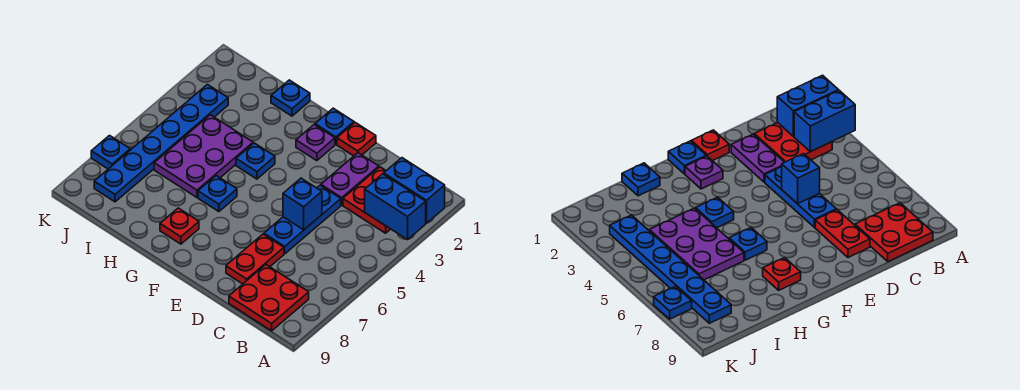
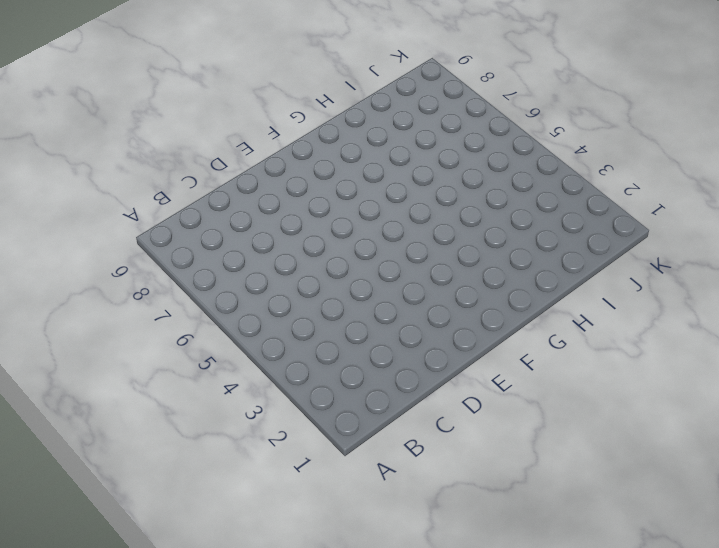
none -> red 2x2 plate [343,167,390,233]
none -> red 2x2 plate [229,265,309,331]
none -> purple 1x2 plate [321,153,379,205]

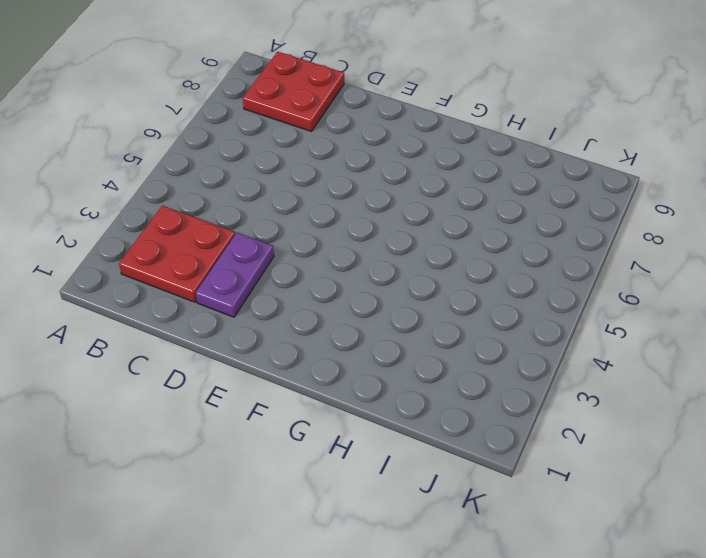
none -> blue 1x3 plate [264,185,341,254]
none -> red 1x2 plate [226,234,284,284]
none -> red 1x1 plate [337,123,376,156]

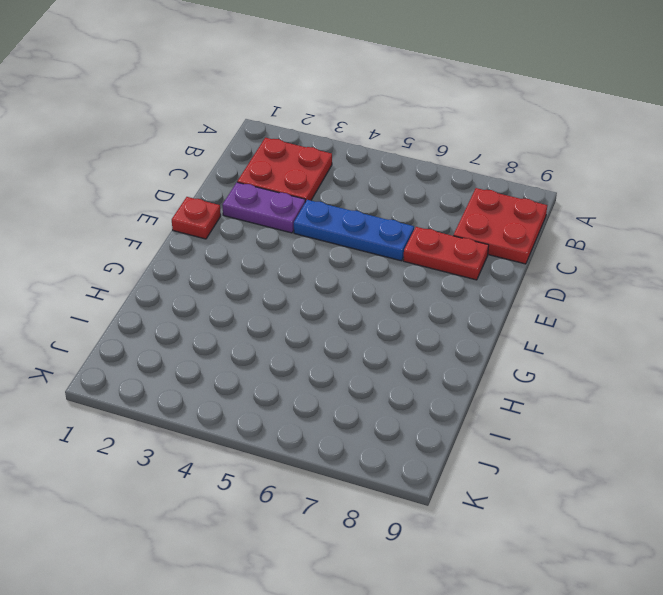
none -> blue 1x1 plate [315,108,354,144]
none -> purple 1x1 plate [296,125,335,161]
none -> blue 1x1 plate [236,143,275,179]

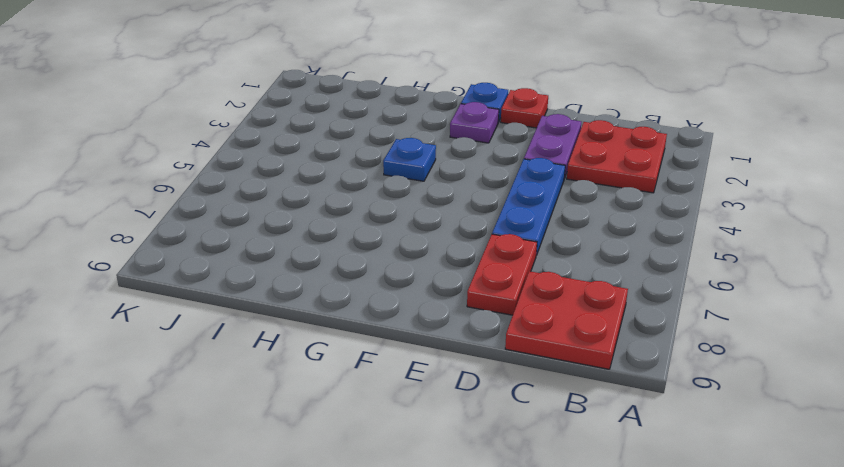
none -> blue 1x1 plate [198,176,237,212]
none -> red 1x1 plate [160,208,199,244]
none -> blue 1x1 plate [271,80,310,116]

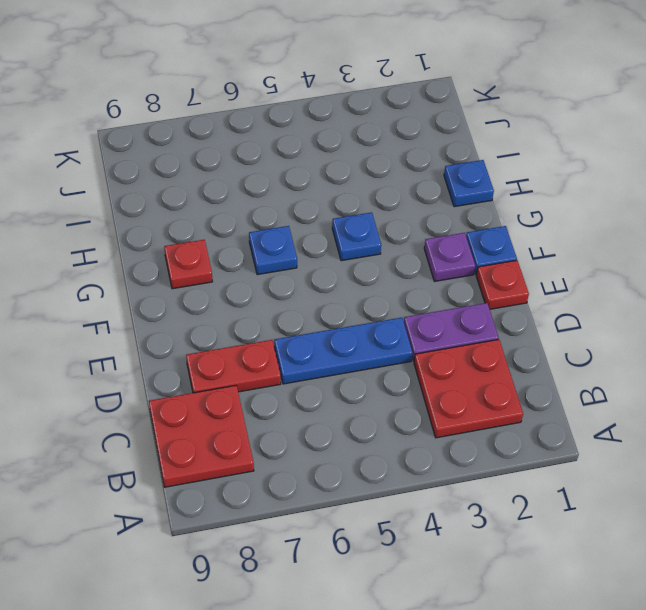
none -> purple 2x3 plate [154,115,253,197]
none -> blue 1x6 plate [94,84,228,202]
none -> blue 1x1 plate [91,136,130,169]

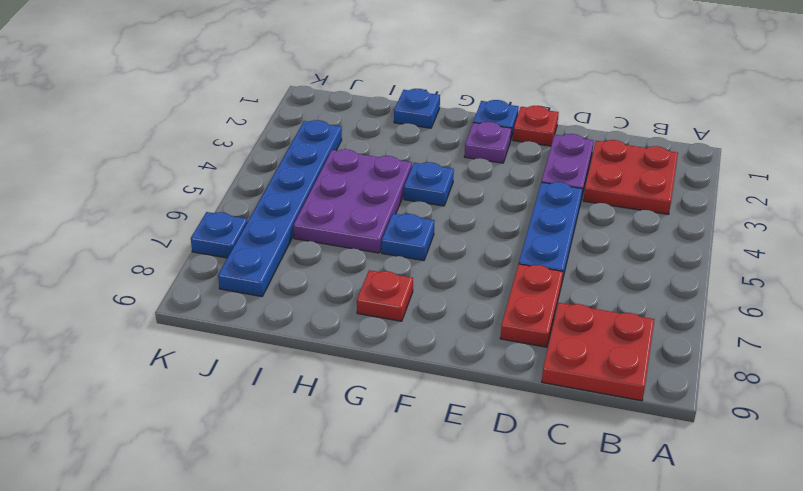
none -> blue 1x2 brick [384,158,445,223]
none -> blue 1x2 brick [365,174,426,240]
none -> blue 1x1 brick [283,178,322,230]

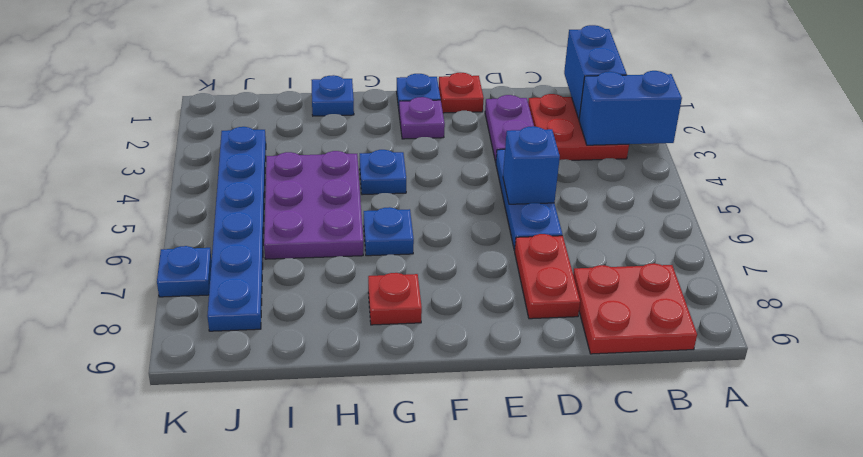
blue 1x2 brick [564,25,627,119] -> blue 1x2 brick turned to [384,158,445,223]

